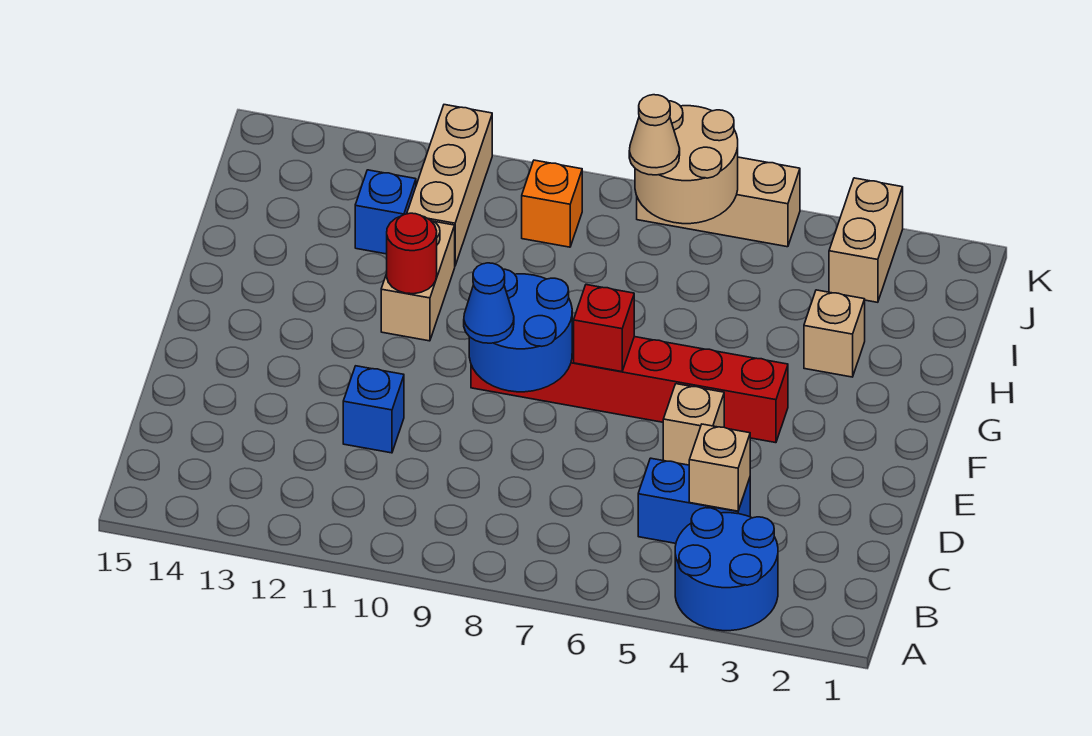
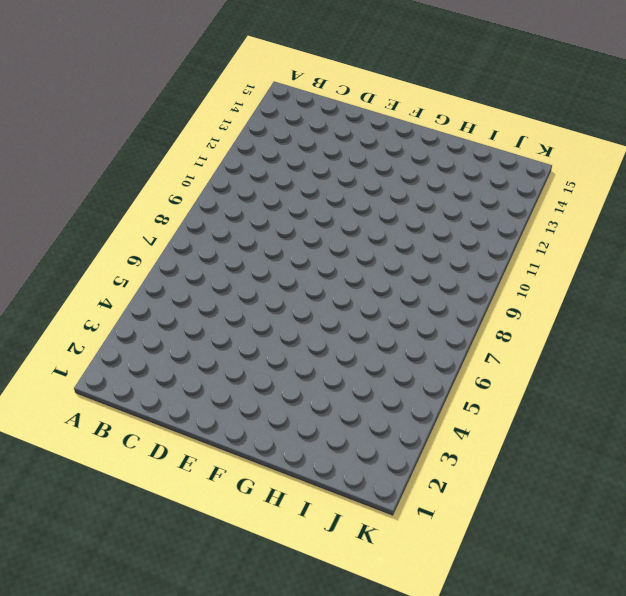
none -> blue 2x2 round brick [675,508,778,631]
none -> blue 1x2 brick [638,458,750,543]
none -> blue 1x1 brick [343,366,404,453]

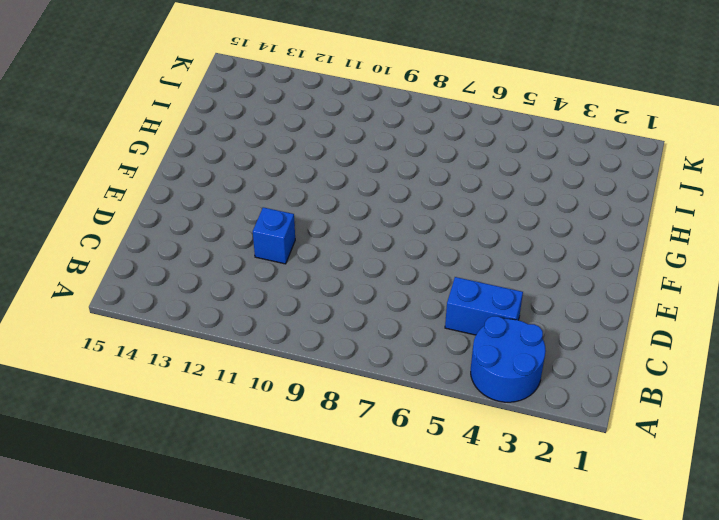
none -> tan 1x1 brick [663,384,724,465]
none -> red 1x6 brick [471,325,788,443]
none -> tan 1x2 brick [381,221,455,341]

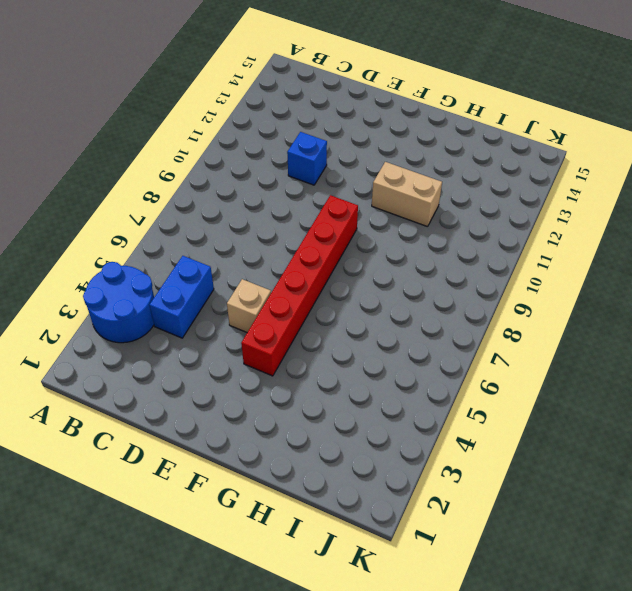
none -> tan 1x1 brick [804,290,865,377]
none -> tan 1x3 brick [407,105,492,265]
none -> blue 1x1 brick [355,170,416,254]

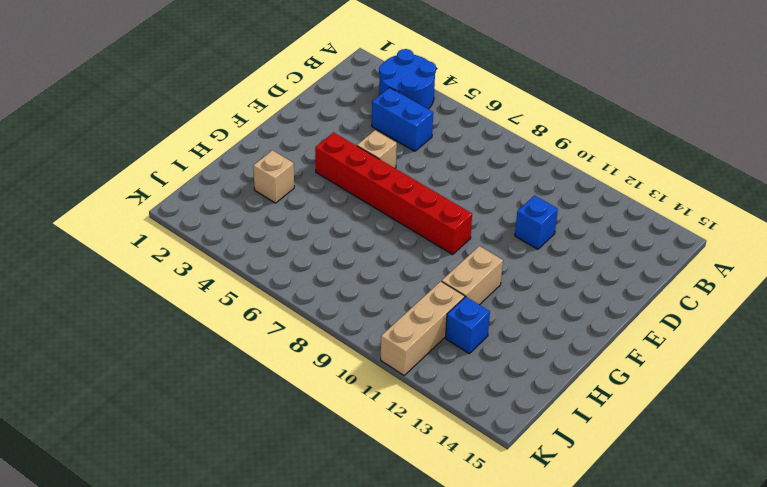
none -> tan 1x2 brick [829,178,903,302]
none -> orange 1x1 brick [522,160,582,247]
none -> tan 1x3 brick [637,157,800,247]

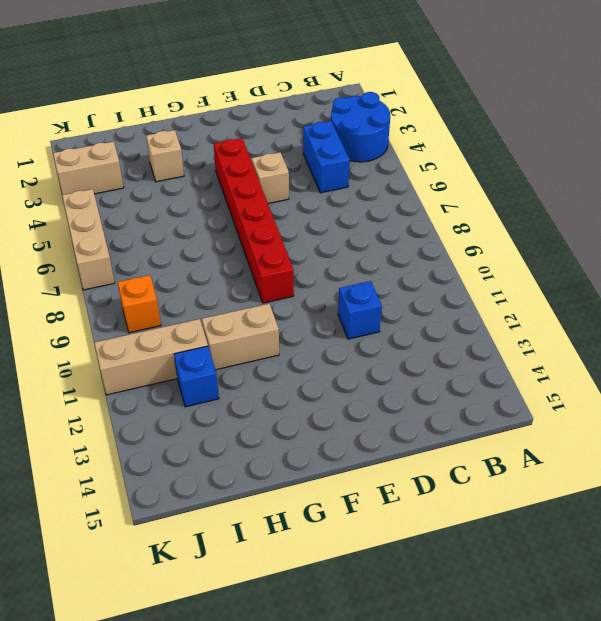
none -> tan 1x1 brick [689,424,750,511]
none -> blue 2x2 round brick [469,269,572,392]
none -> red 1x1 brick [574,285,634,372]

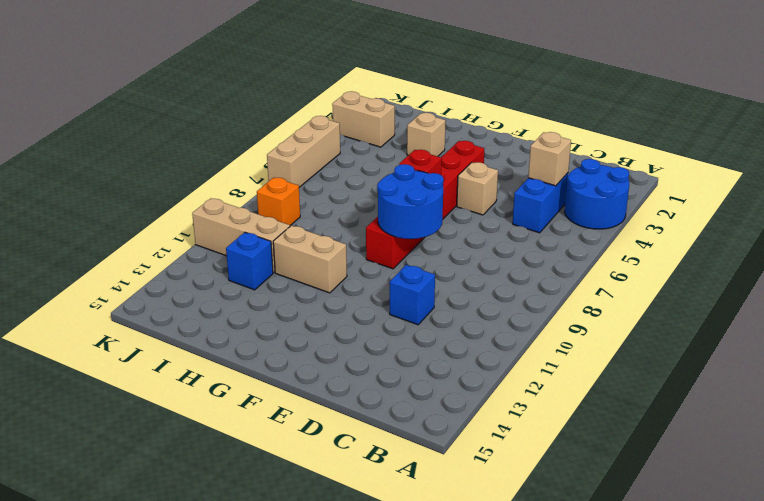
none -> red 1x1 round brick [387,213,437,294]
none -> tan 2x2 round brick [635,101,738,224]
none -> blue 1x1 cone [464,263,514,343]

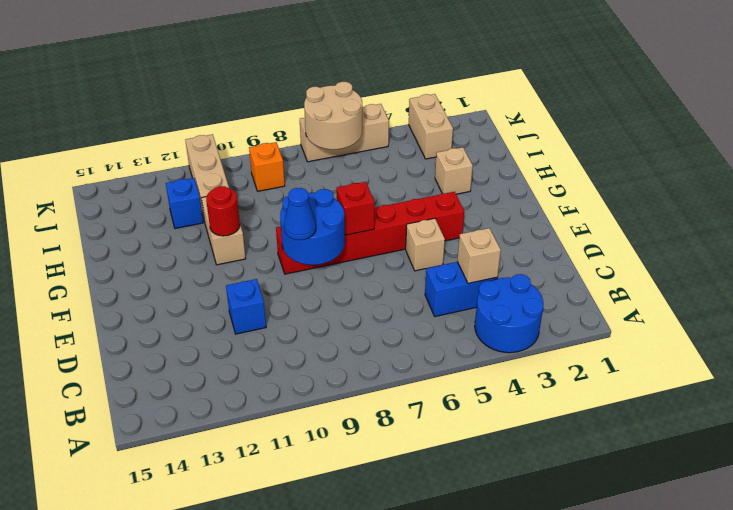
none -> tan 1x1 cone [629,95,680,175]

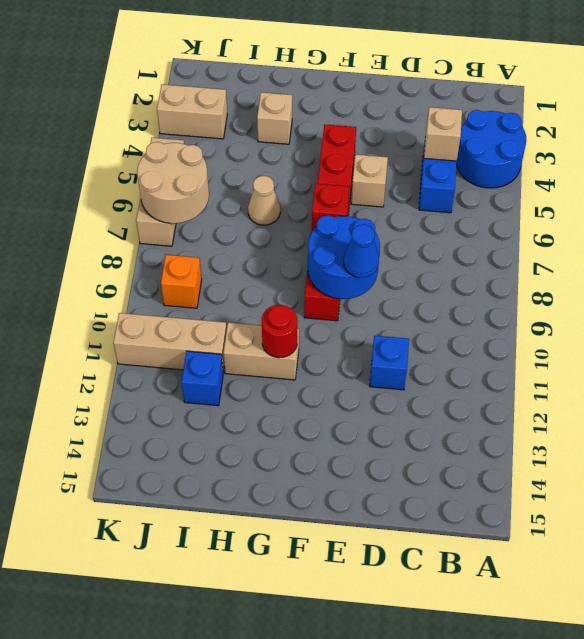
tan 1x1 cone [248,176,280,225] -> tan 1x1 cone moved to [629,95,680,175]

